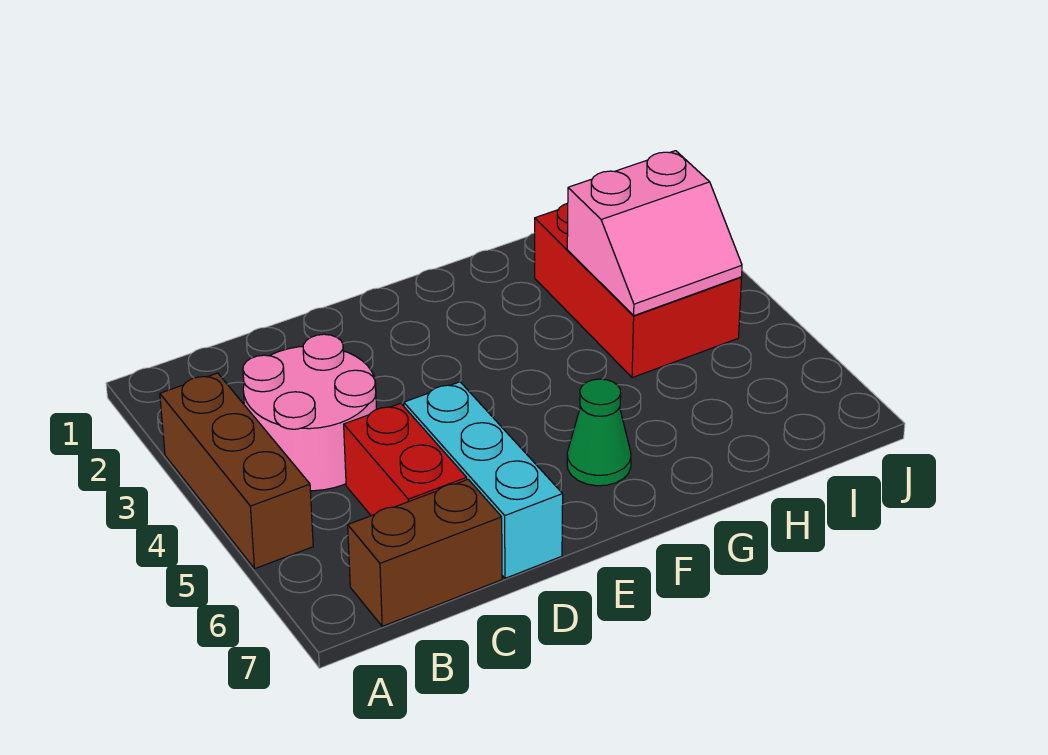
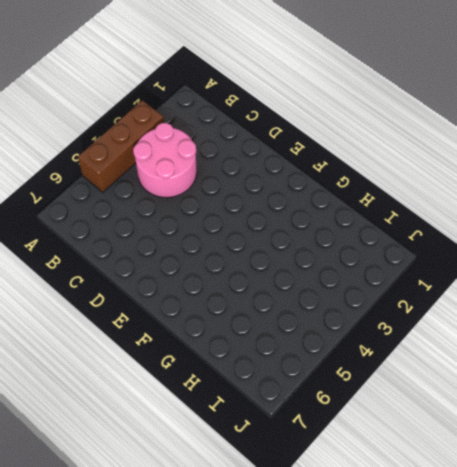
none -> brown 1x2 brick [348,479,502,626]
none -> red 1x2 brick [344,403,467,516]

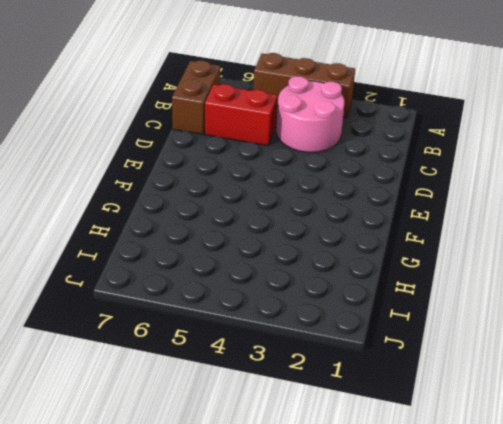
none -> cyan 1x3 brick [404,382,563,578]
none -> green 1x1 cone [567,379,631,486]

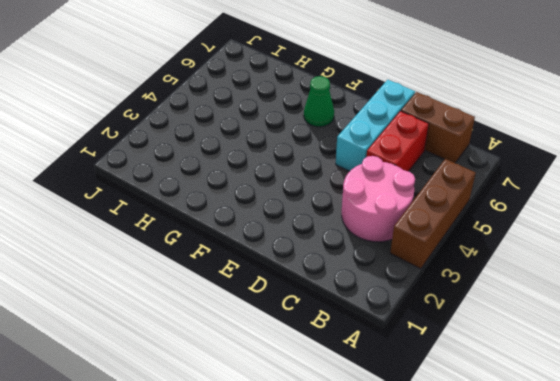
none -> red 2x3 brick [535,203,742,378]
none -> pink 2x2 slope [567,151,742,316]

